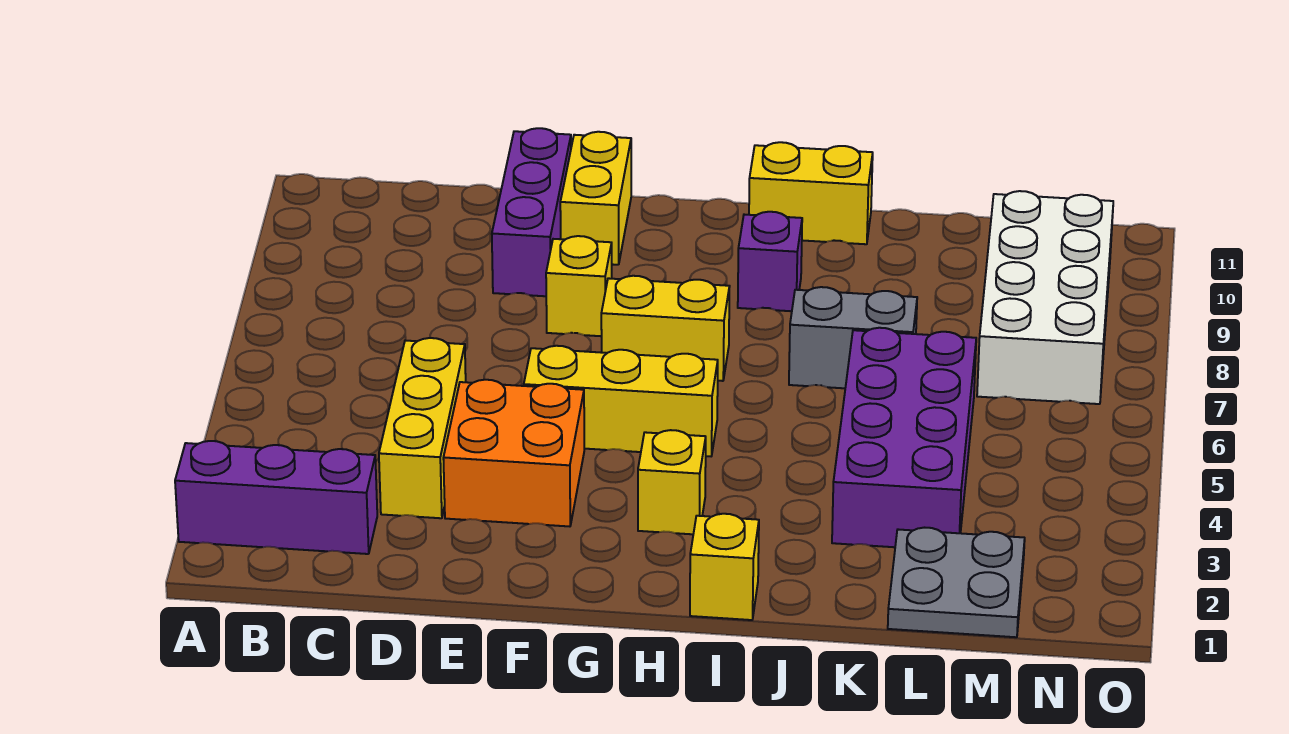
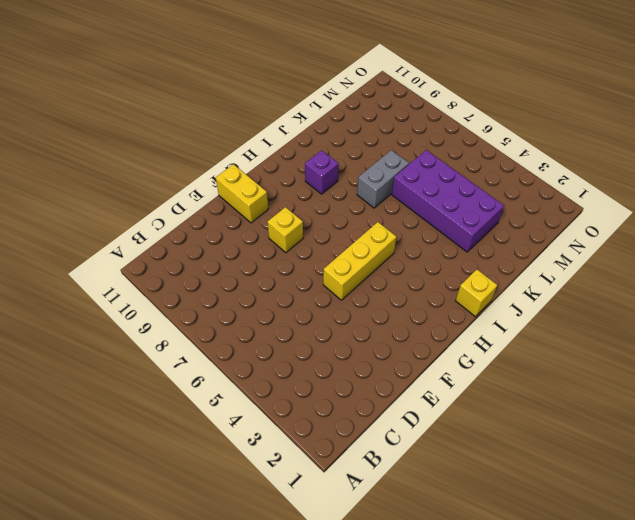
none -> purple 1x3 brick [175,441,377,554]
none -> yellow 1x3 brick [379,338,466,518]
none -> orange 2x2 brick [443,380,584,526]

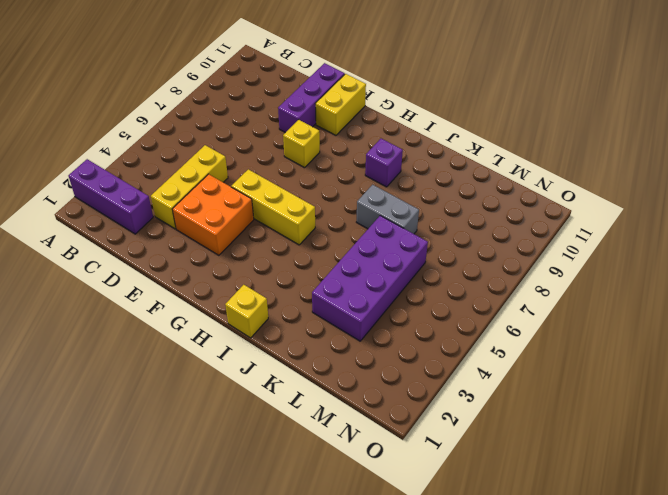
none -> yellow 1x2 brick [601,276,730,381]
none -> yellow 1x1 brick [638,430,706,534]
none -> yellow 1x2 brick [749,142,873,244]

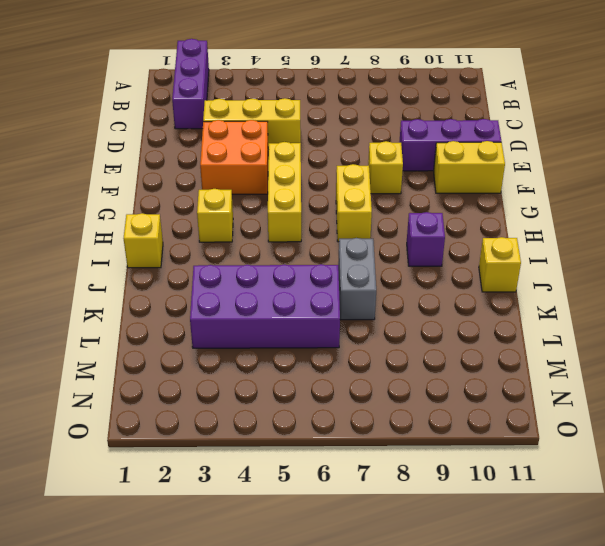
yellow 1x1 brick [479,237,521,292] -> yellow 1x2 brick [749,142,873,244]
none -> grey 2x2 plate [888,528,1025,637]
none -> white 2x4 brick [977,191,1113,404]

